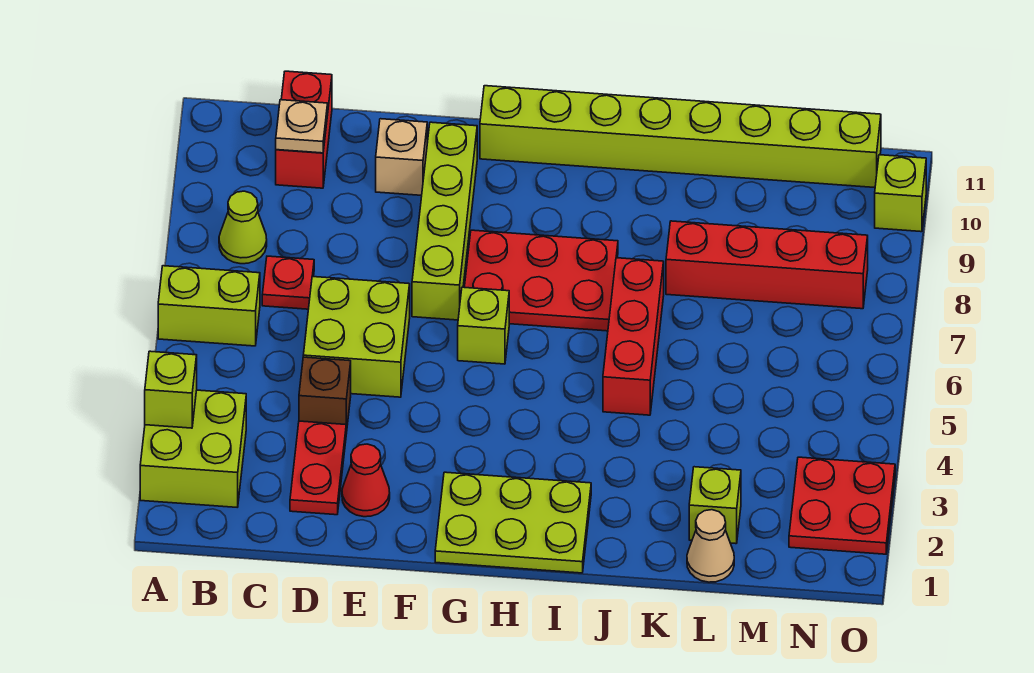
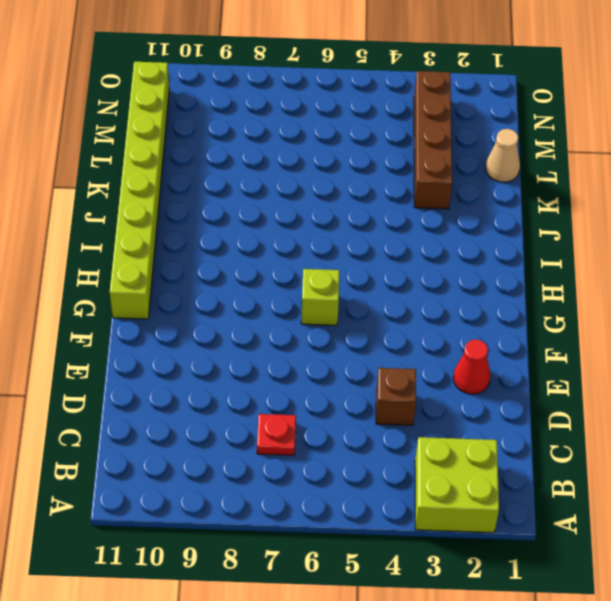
brown 1x4 brick [414,71,452,209] -> red 2x2 plate [789,457,895,554]
none -> lime 1x2 brick [158,266,260,346]
none -> lime 1x1 cone [219,191,267,264]
none -> red 1x2 brick [276,71,332,188]

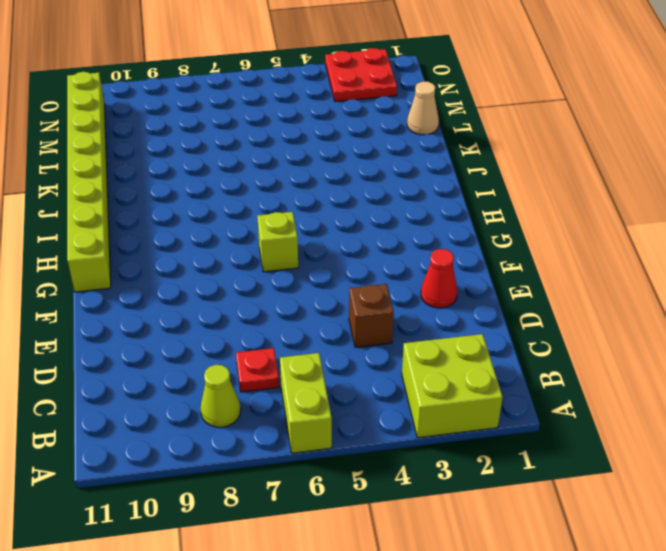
none -> red 1x2 brick [276,71,332,188]
none -> red 1x2 plate [290,421,346,515]
none -> lime 2x2 brick [303,277,410,397]

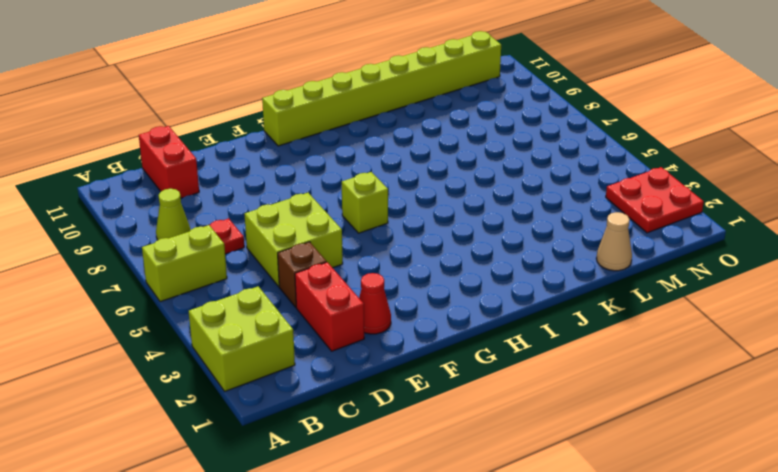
red 1x2 brick [295,262,364,351] -> red 1x2 plate [290,421,346,515]
none -> tan 1x1 brick [376,119,427,195]
none -> lime 1x4 brick [412,122,477,320]
none -> lime 2x3 plate [435,472,591,573]

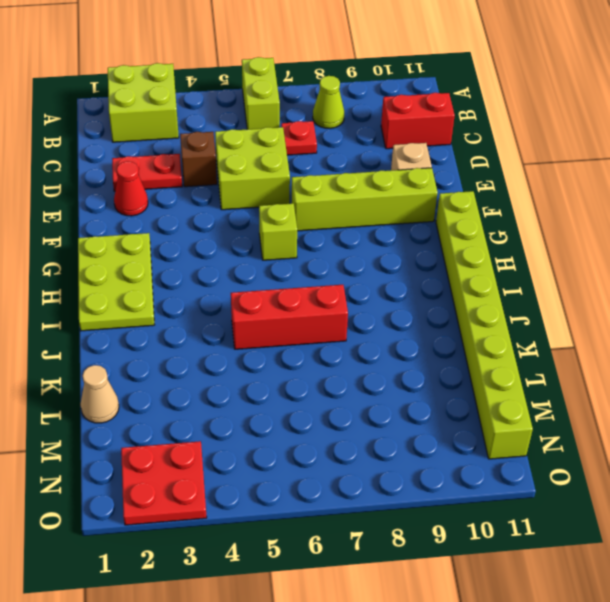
none -> red 2x3 plate [464,230,618,331]
none -> red 1x4 brick [666,221,868,309]
none -> lime 1x1 brick [689,467,741,544]

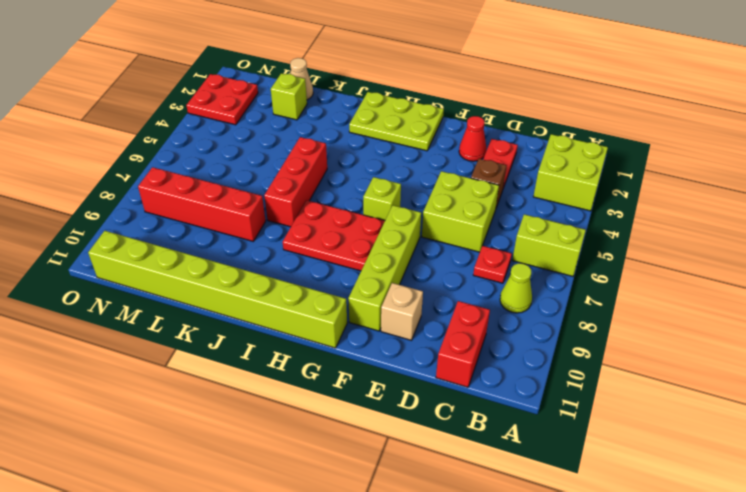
none -> lime 1x1 brick [875,155,926,232]
none -> lime 1x1 brick [145,351,197,428]
none -> tan 1x1 plate [276,100,328,153]

